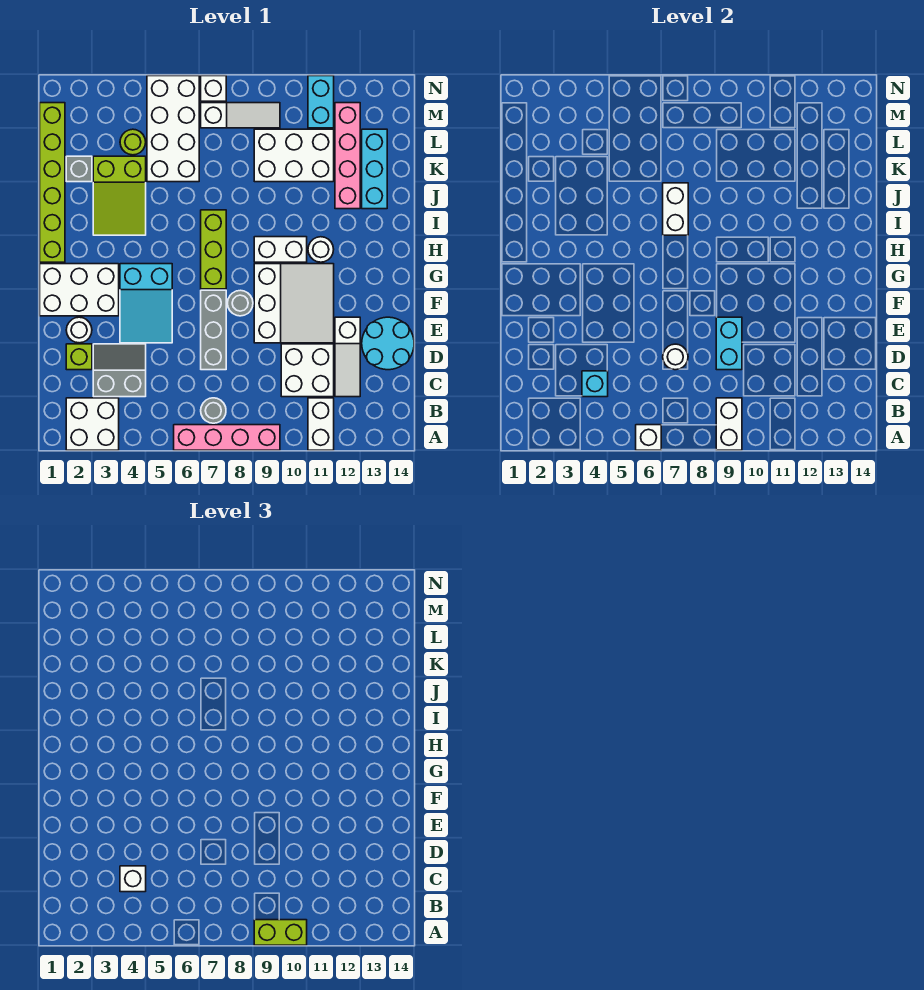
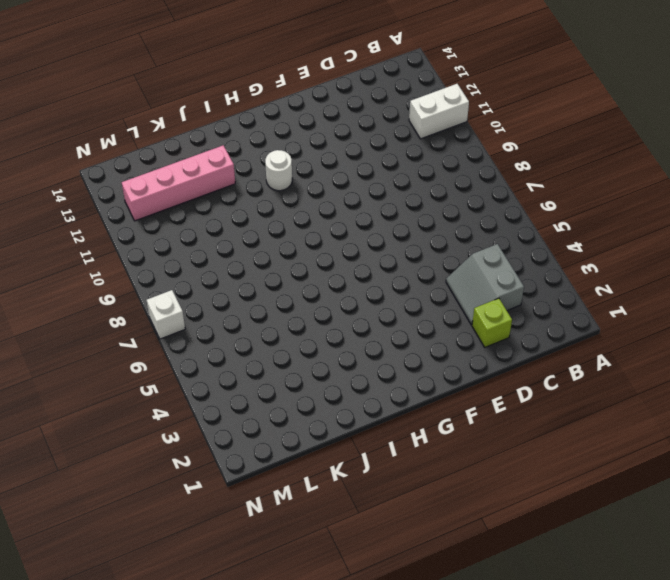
none -> white 2x2 brick [66,398,119,450]
none -> pink 1x4 brick [174,425,280,450]
none -> grey 1x1 round brick [201,398,226,423]
none -> white 2x2 brick [281,344,334,397]

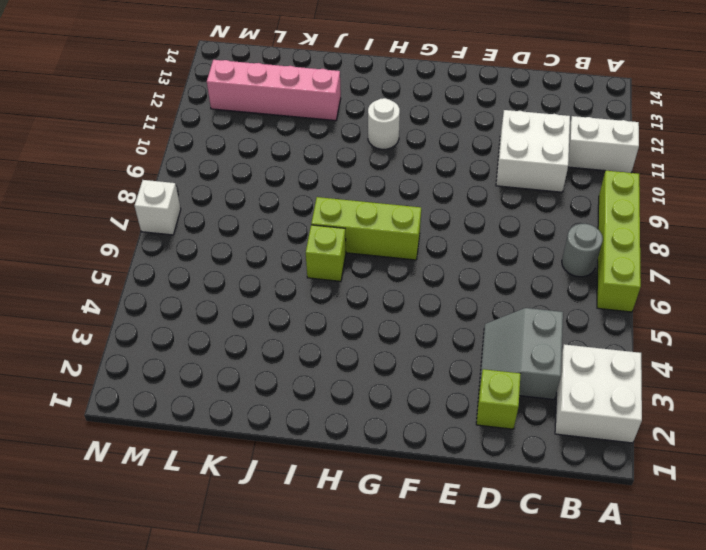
lime 1x4 brick [597,171,641,312] -> pink 1x4 brick [174,425,280,450]
lime 1x1 brick [306,225,346,281] -> none
none -> white 1x3 slope [335,317,360,397]
none -> grey 1x3 brick [201,290,226,370]
none -> cyan 2x2 round brick [362,317,414,370]
none -> white 1x1 round brick [66,317,92,343]

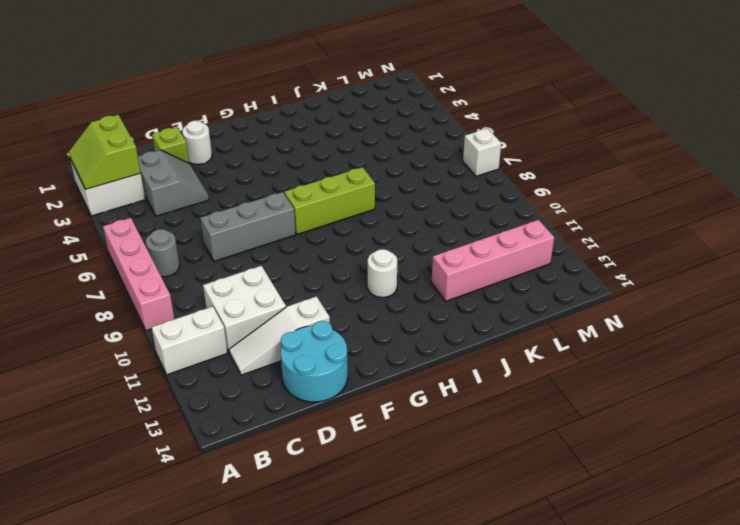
lime 2x2 slope [69,115,141,189] -> none
none -> cyan 2x3 slope [120,264,172,343]
none -> white 3x3 slope [254,264,334,343]
none -> white 2x3 brick [40,264,119,316]
none -> grey 1x1 round brick [228,290,253,316]

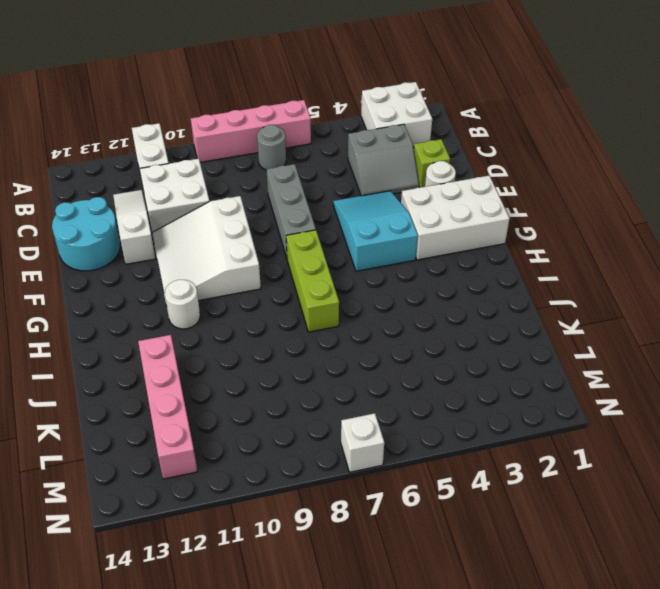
none -> grey 1x1 round brick [228,290,253,316]
none -> lime 1x6 brick [40,103,65,262]
none -> white 1x2 brick [254,237,307,262]
none -> lime 2x3 slope [93,156,146,235]

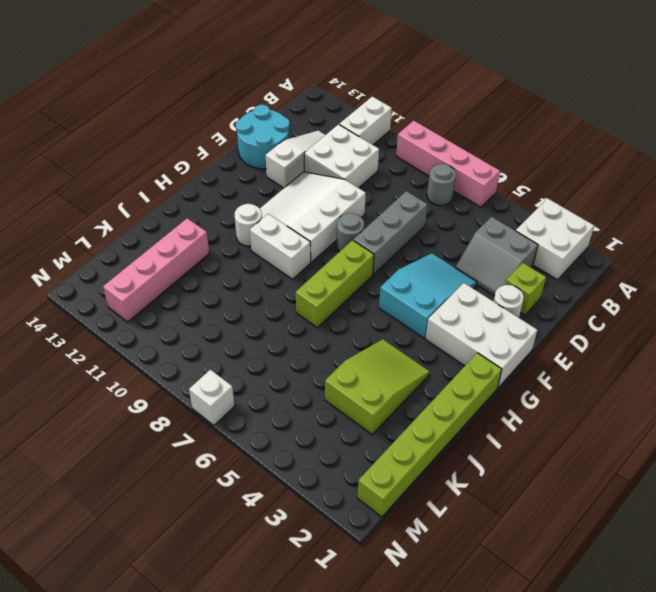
none -> cyan 1x3 brick [362,129,387,209]
none -> grey 1x1 brick [66,156,92,182]
none -> white 2x4 brick [147,76,199,182]
none -> white 2x3 brick [254,129,334,182]

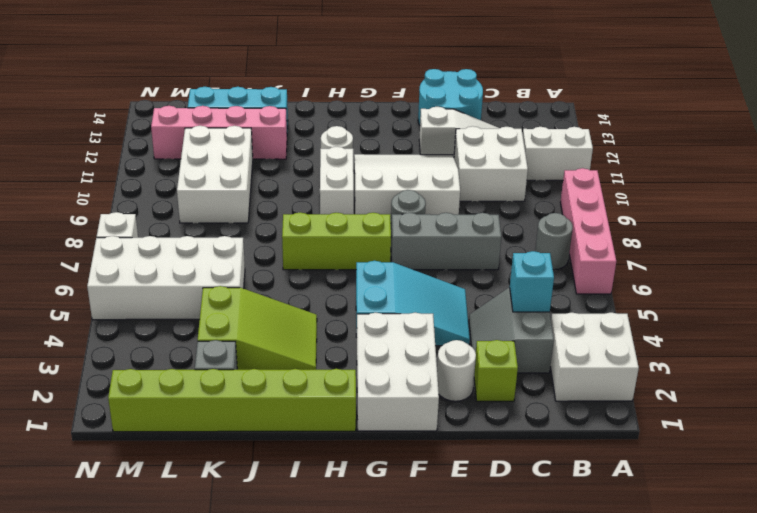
none -> lime 1x1 round brick [120,129,146,155]
none -> white 1x3 slope [201,103,280,128]
none -> cyan 1x2 brick [308,76,334,128]
none -> white 1x1 brick [636,425,661,450]

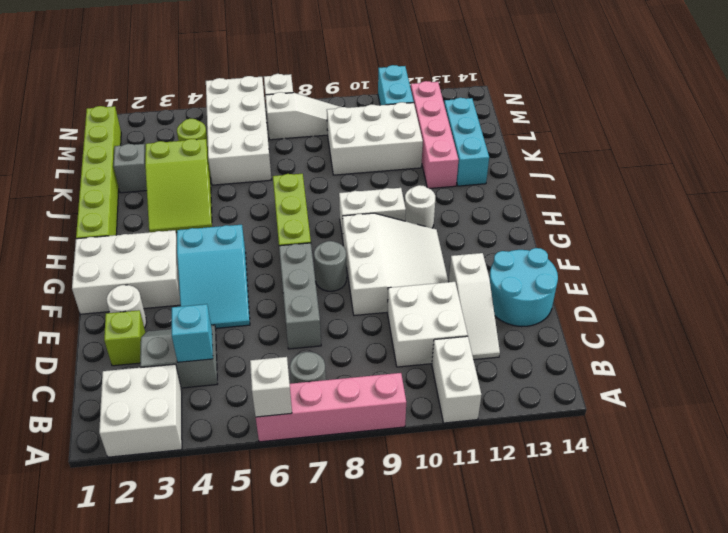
none -> white 1x2 brick [716,398,742,450]
none -> white 1x1 round brick [663,344,688,370]
none -> cyan 1x2 brick [716,317,742,370]
none -> white 1x2 brick [663,183,688,235]

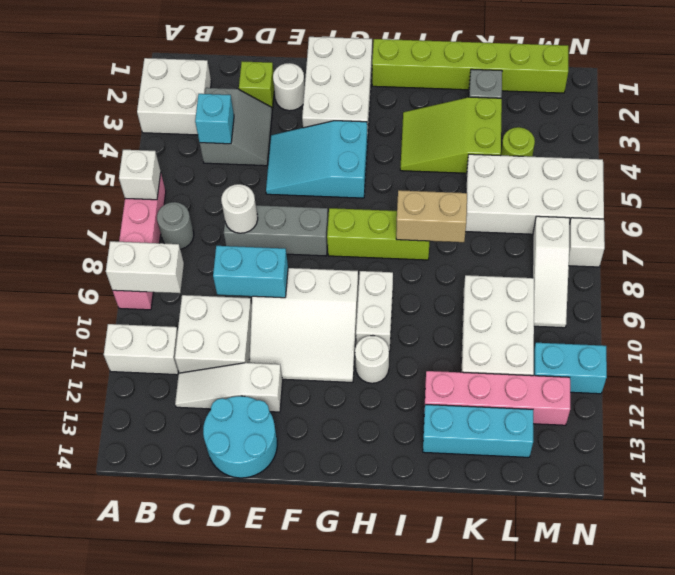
tan 1x2 brick [396,190,467,242] -> white 1x2 brick [663,183,688,235]
none -> grey 1x1 round brick [228,290,253,316]
none -> lime 1x2 brick [254,920,307,945]
none -> white 1x1 brick [120,866,146,892]

